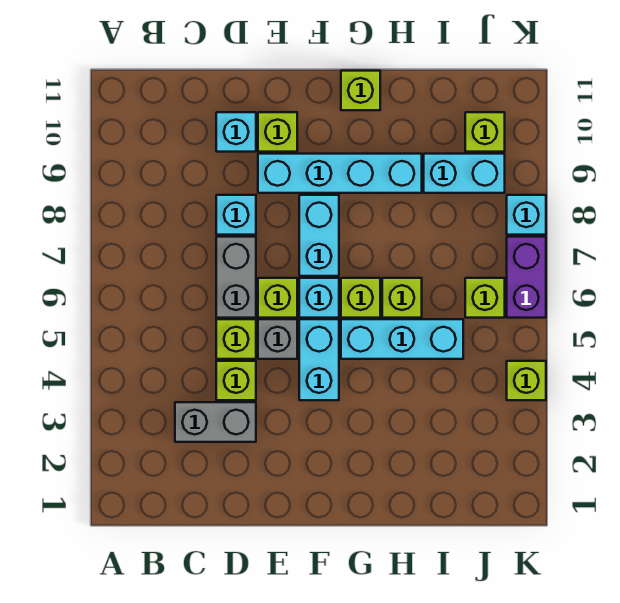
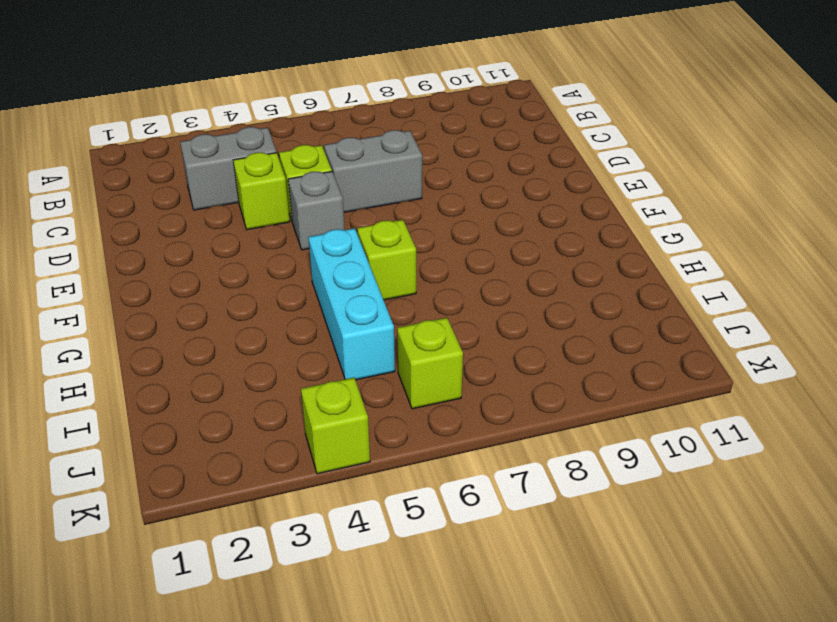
grey 1x2 brick [180,127,276,210] -> grey 1x2 brick turned to [175,402,256,442]
none -> cyan 1x1 brick [216,195,256,235]
none -> cyan 1x1 brick [216,112,256,152]
none -> lime 1x1 brick [258,278,297,318]

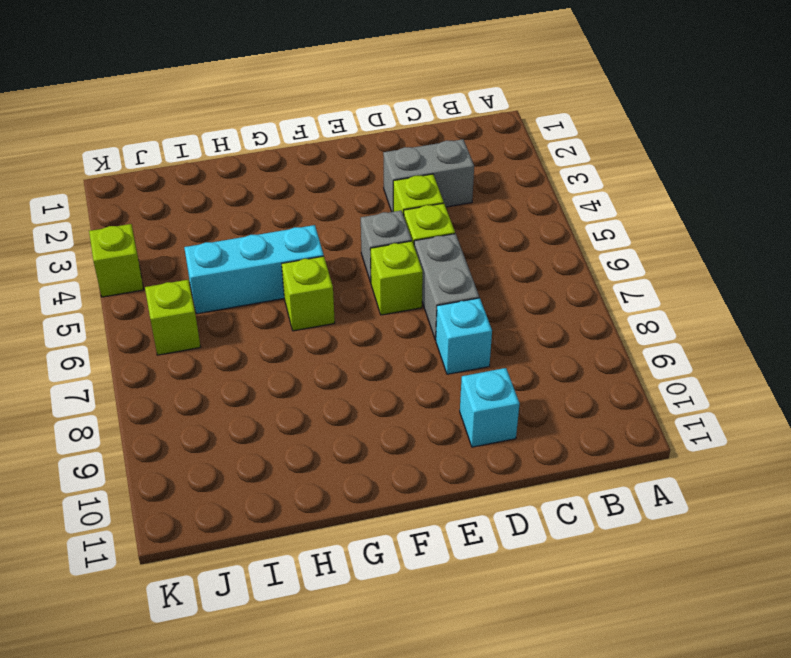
none -> cyan 1x4 brick [258,154,422,193]
none -> lime 1x1 brick [258,112,297,152]
none -> cyan 1x2 brick [299,319,339,400]

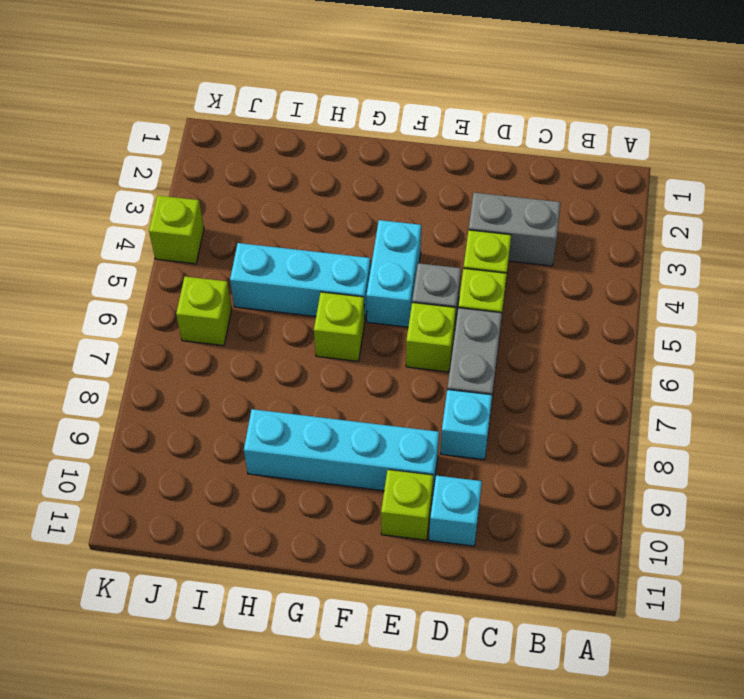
none -> cyan 1x1 brick [299,278,339,318]
none -> cyan 1x2 brick [299,195,339,276]
none -> lime 1x1 brick [341,71,380,110]

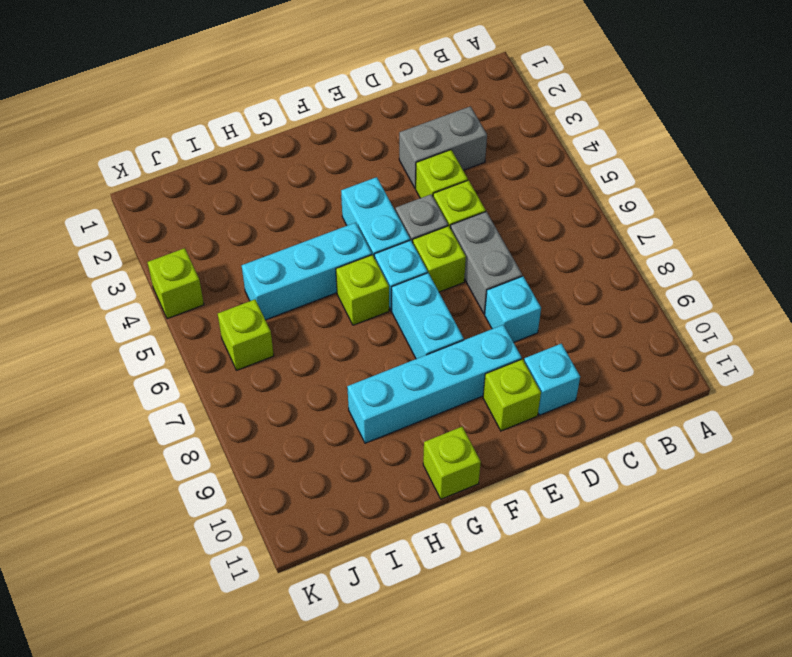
none -> lime 1x1 brick [382,278,422,318]
none -> cyan 1x2 brick [424,154,505,193]
none -> lime 1x1 brick [465,112,505,152]

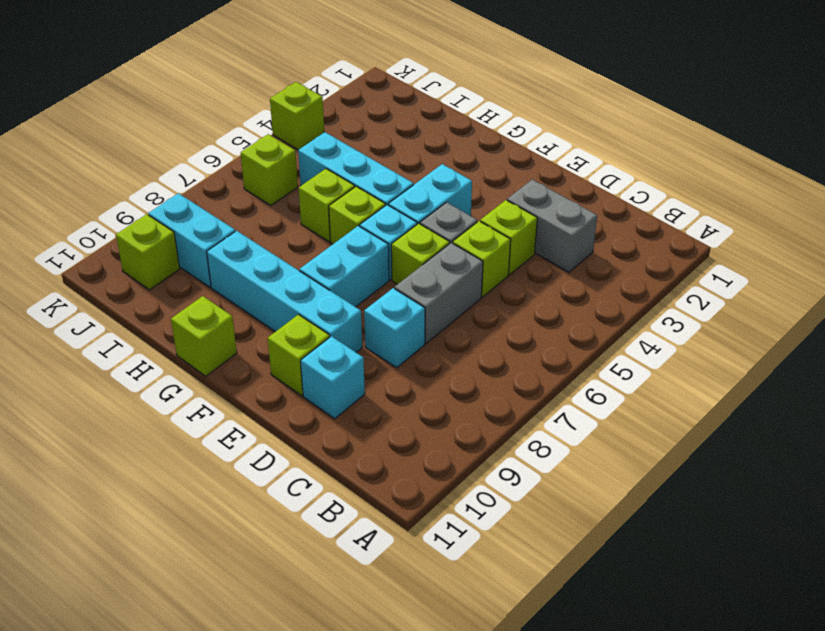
none -> purple 1x2 brick [507,237,546,318]
none -> cyan 1x1 brick [507,195,546,235]

